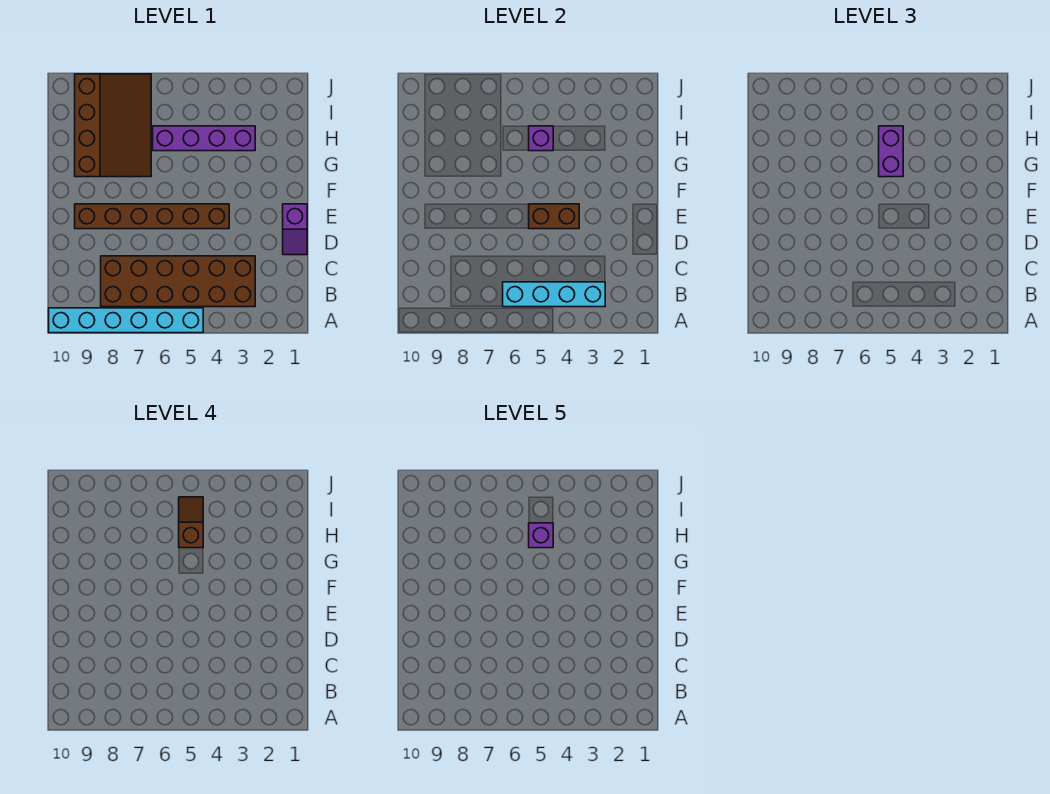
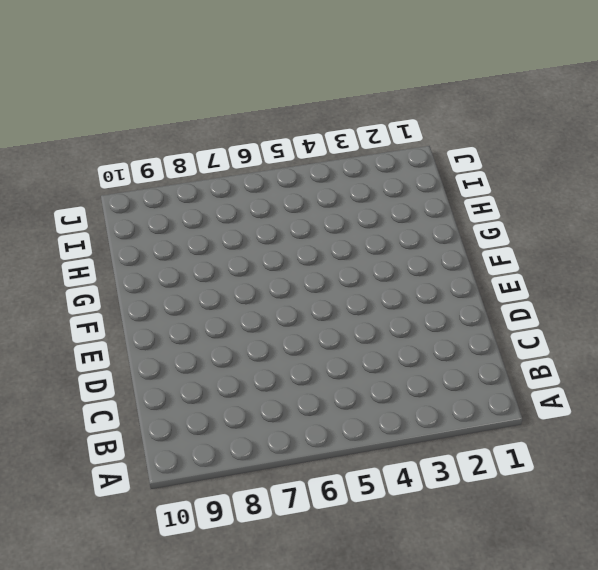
none -> cyan 1x6 brick [49,308,203,333]
none -> brown 2x6 brick [101,256,255,307]
none -> purple 1x2 slope [283,204,307,255]

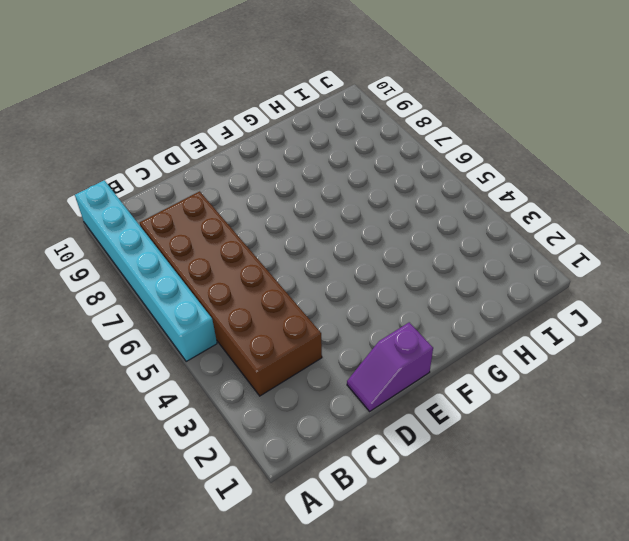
none -> brown 1x6 brick [75,204,229,229]
none -> brown 3x4 slope [75,74,151,177]
none -> purple 1x4 brick [153,126,255,151]

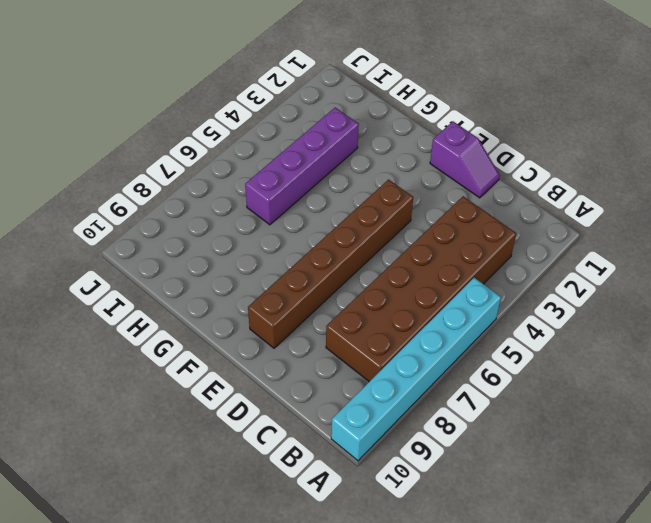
none -> brown 3x4 slope [75,74,151,177]
none -> cyan 1x4 brick [503,282,605,307]
none -> brown 1x2 brick [529,204,579,229]

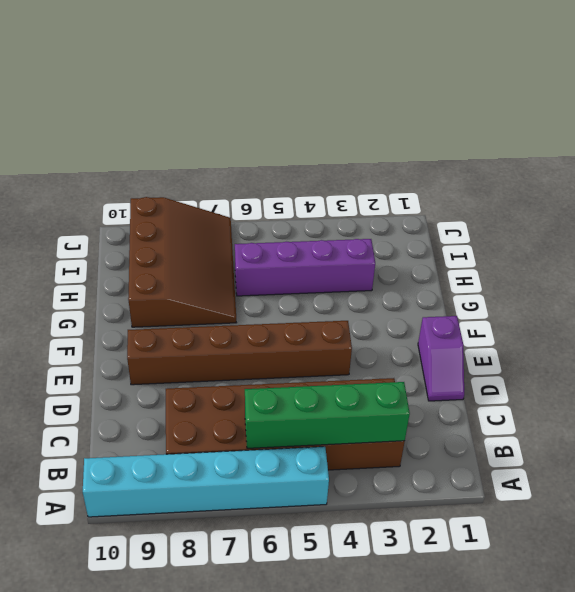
green 1x4 brick [245,382,410,448] -> cyan 1x4 brick [503,282,605,307]
none -> brown 1x2 brick [529,204,579,229]
none -> purple 1x1 brick [529,126,553,151]
none -> purple 1x2 brick [879,126,903,177]

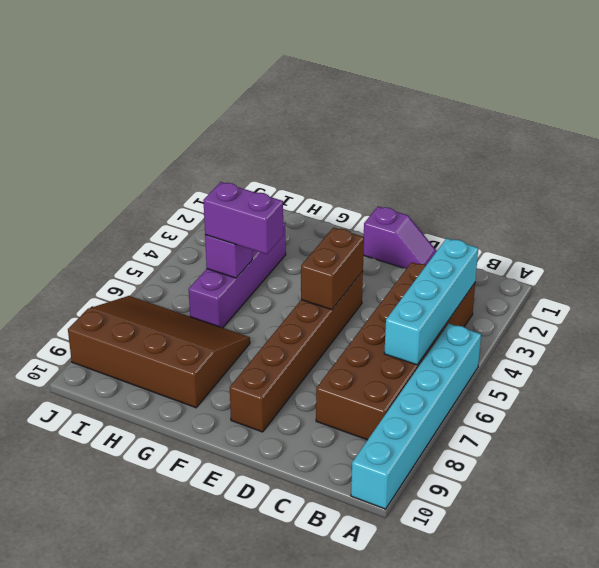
none -> brown 1x2 slope [179,497,203,548]
none -> purple 1x1 brick [529,523,553,548]

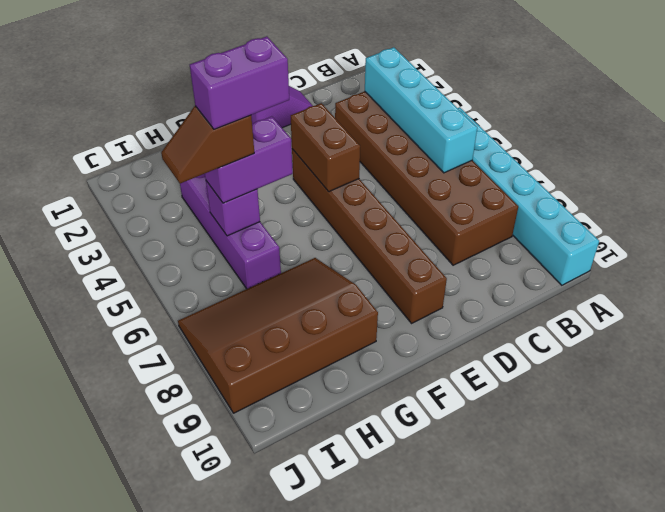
purple 1x2 brick [190,36,289,129] -> purple 1x1 brick [529,523,553,548]

